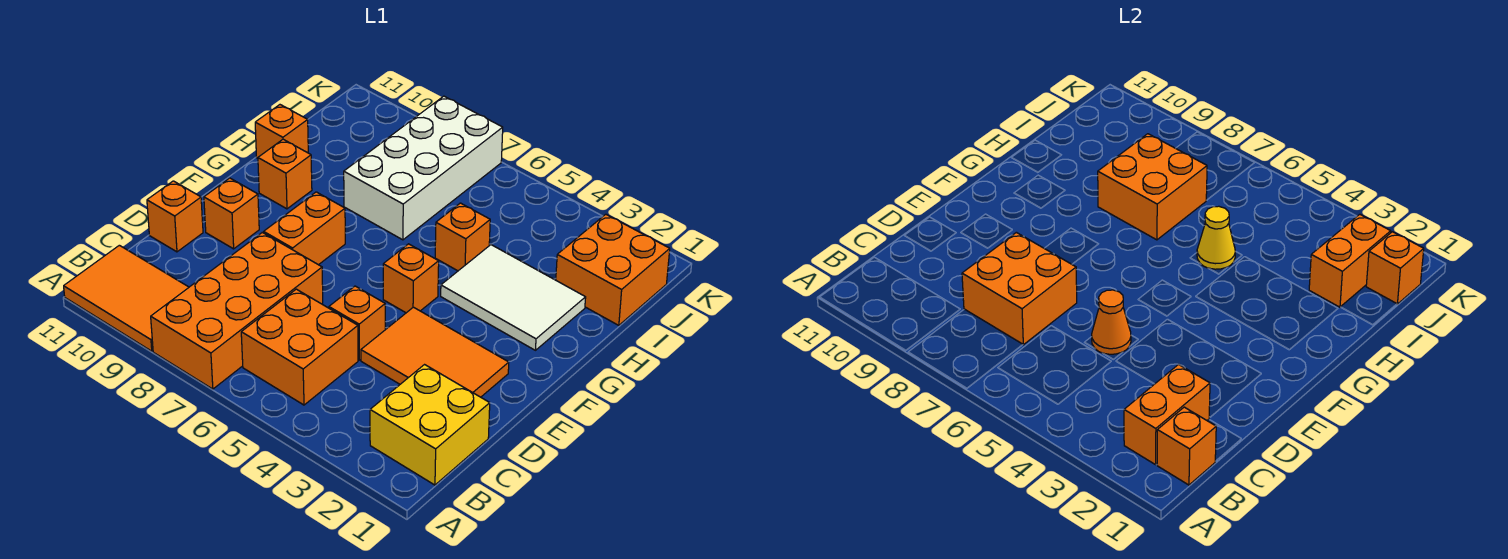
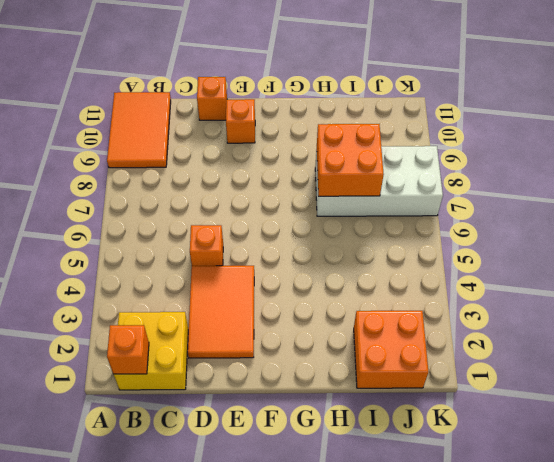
none -> orange 2x4 brick [151,232,323,389]
none -> orange 2x2 brick [241,289,358,405]
none -> orange 1x2 brick [264,192,345,265]

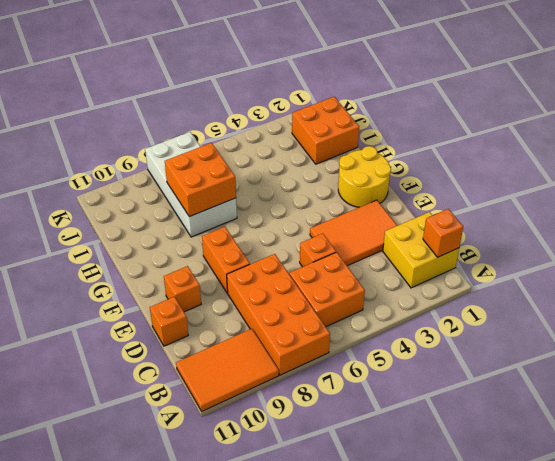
yellow 2x2 round brick [338,146,391,207] -> white 2x3 tile [441,245,586,350]
none -> orange 1x1 brick [383,244,439,313]
none -> orange 1x1 brick [258,139,312,209]
none -> orange 1x1 brick [435,203,490,271]

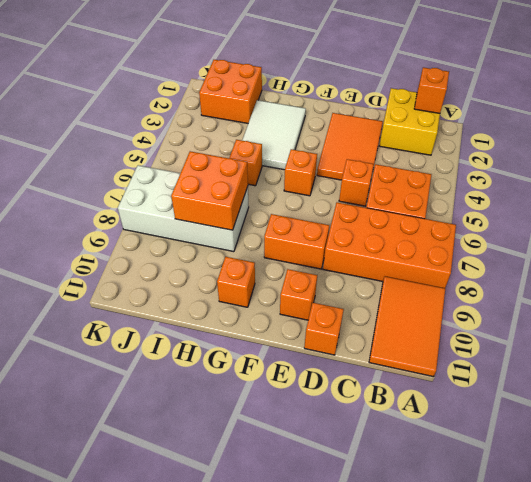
none -> orange 1x1 brick [255,105,308,158]
none -> orange 1x2 brick [1124,364,1210,465]
none -> orange 2x2 brick [962,232,1077,345]

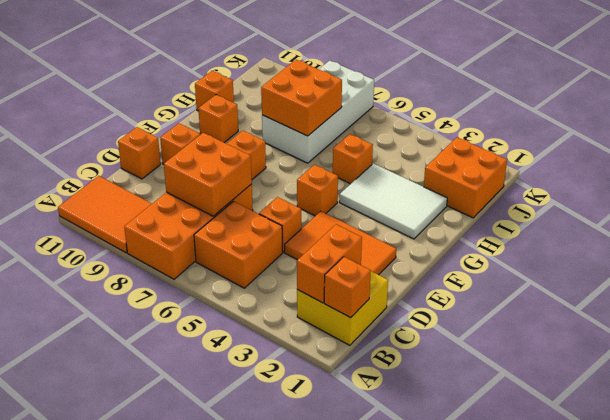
none -> orange 1x1 cone [1092,290,1131,354]
none -> yellow 1x1 cone [1197,206,1235,269]
none -> orange 1x2 brick [1309,214,1391,307]

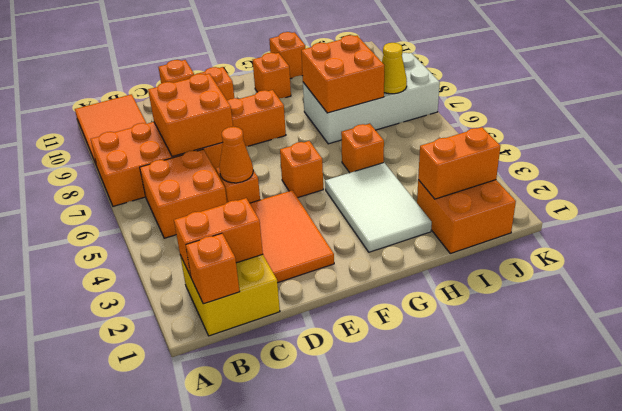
yellow 1x1 cone [382,43,407,94] -> yellow 1x1 cone moved to [1197,206,1235,269]
none -> orange 1x1 brick [1366,232,1424,304]

